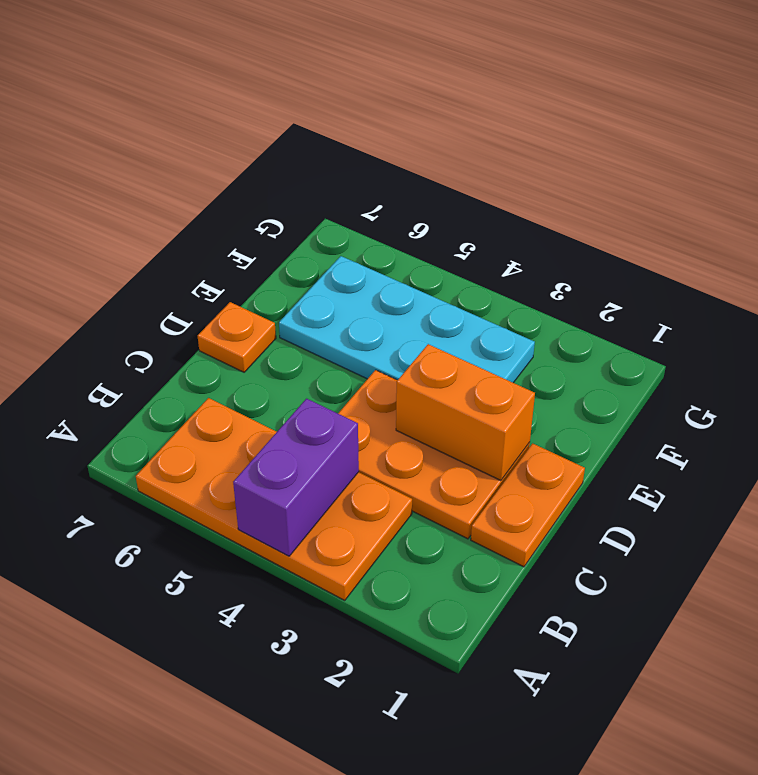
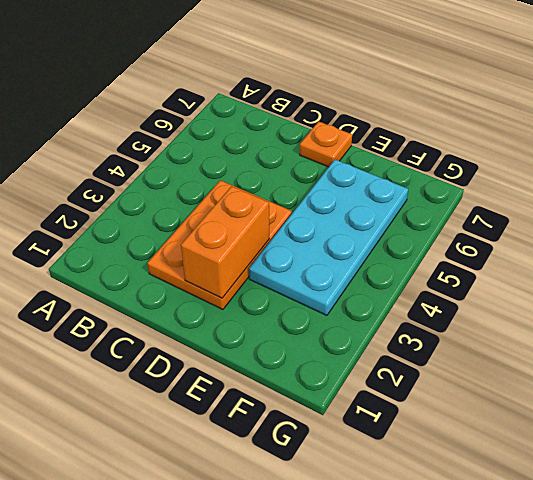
none -> orange 2x4 plate [136,398,412,600]
none -> orange 1x2 plate [471,443,585,567]

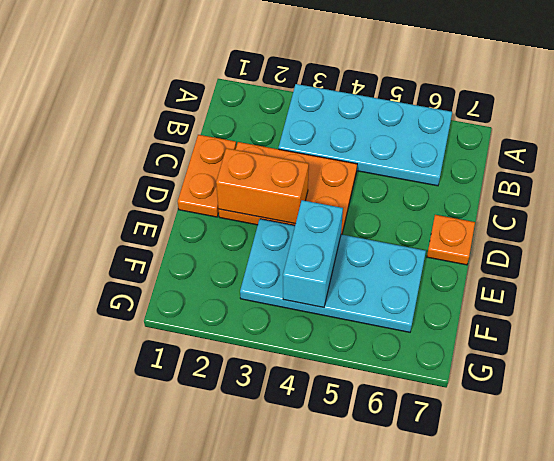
cyan 2x4 plate [278,84,452,186] -> orange 2x4 plate [136,398,412,600]
cyan 1x2 brick [283,200,343,307] -> none
none -> purple 1x2 brick [233,399,359,556]

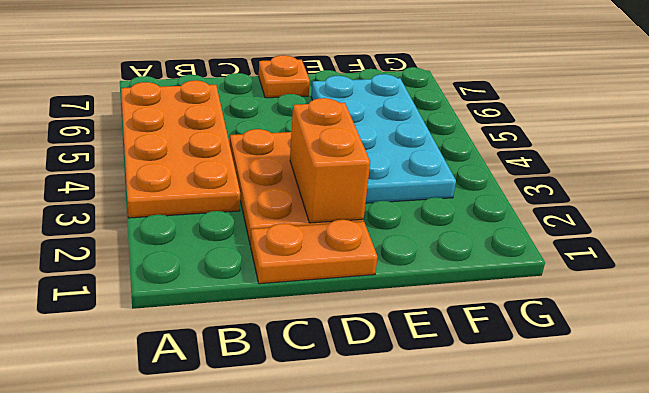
none -> purple 1x2 brick [233,399,359,556]

